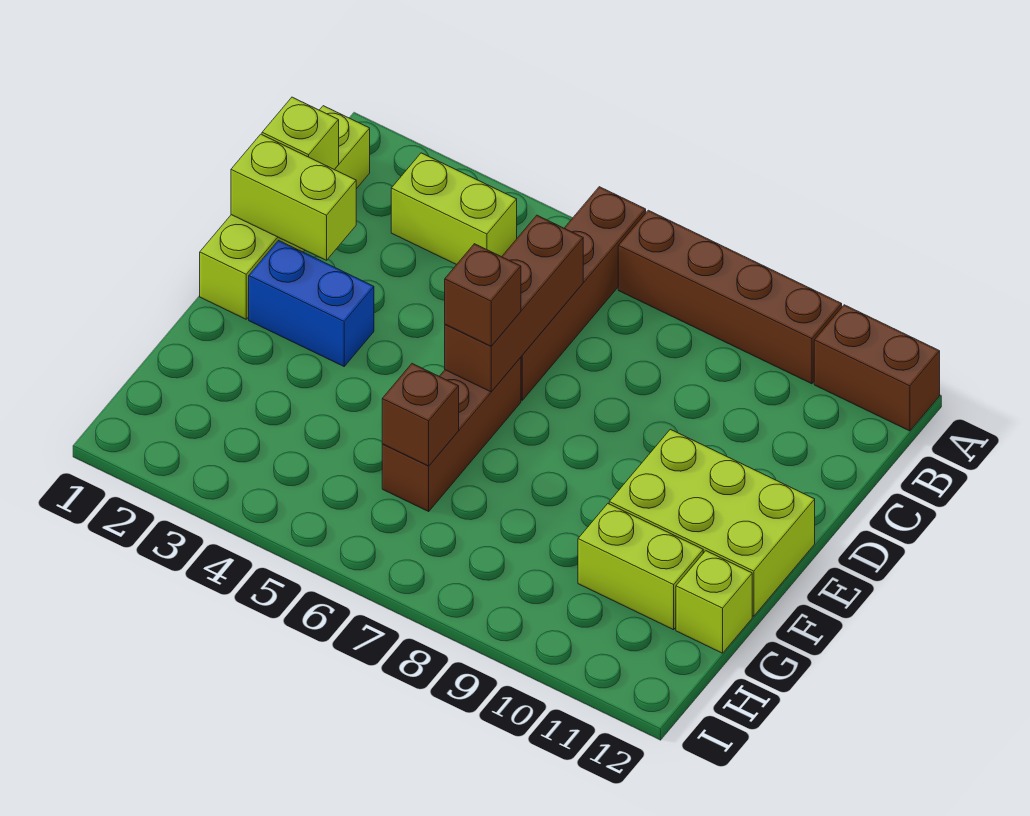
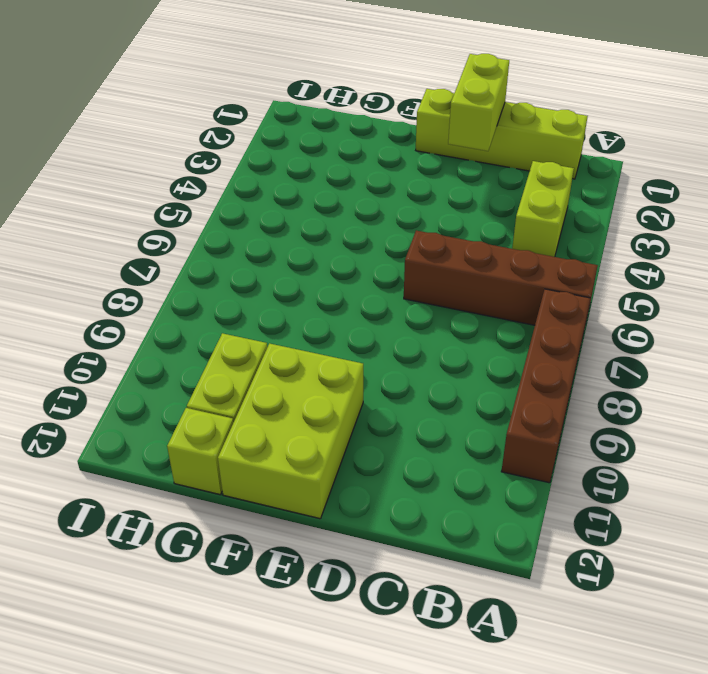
none -> brown 1x2 brick [814,305,940,431]
none -> blue 1x2 brick [249,241,374,366]
none -> brown 1x3 brick [382,357,521,511]

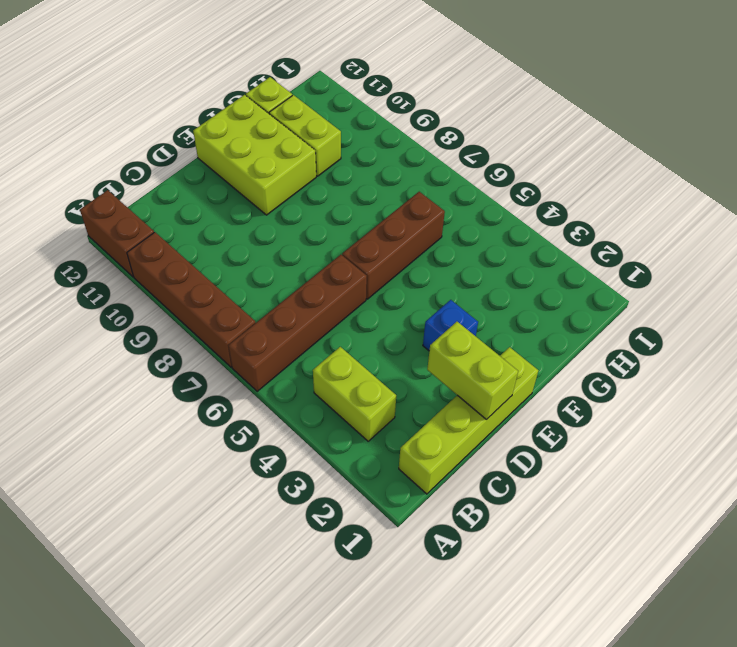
blue 1x1 brick [423,300,478,351] -> blue 1x2 brick [249,241,374,366]
none -> lime 1x1 brick [262,97,339,170]
none -> brown 1x3 brick [445,215,583,392]
none -> brown 1x1 brick [382,364,459,466]

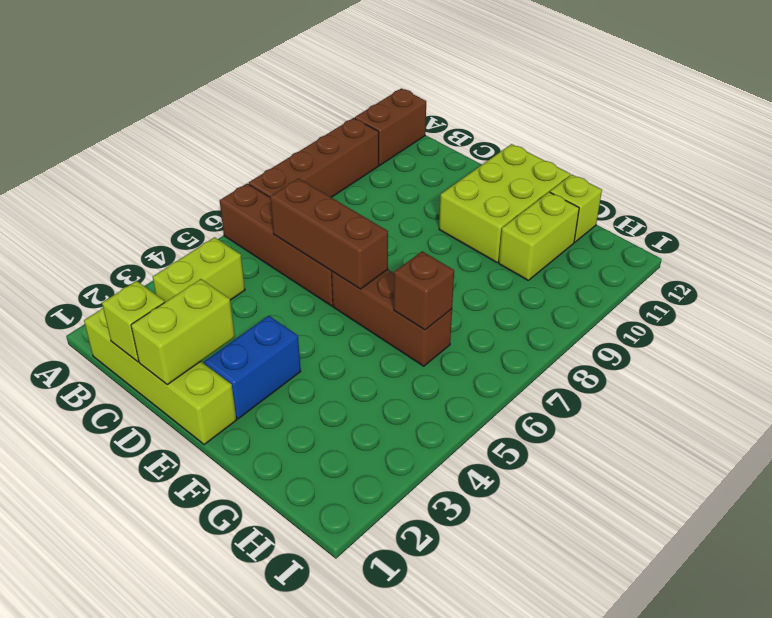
none -> brown 1x1 brick [445,244,521,346]

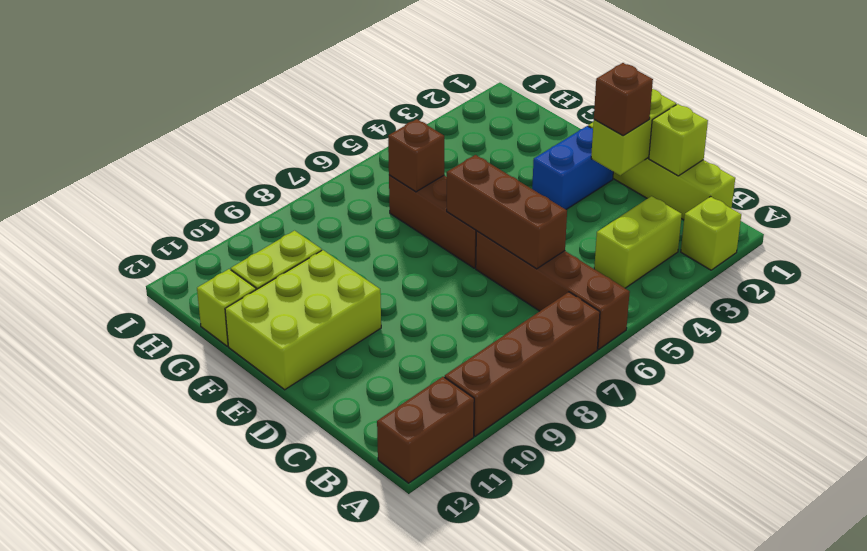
lime 1x1 brick [681,197,741,270] -> none
brown 1x1 brick [594,63,653,135] -> brown 1x1 brick moved to [445,244,521,346]

